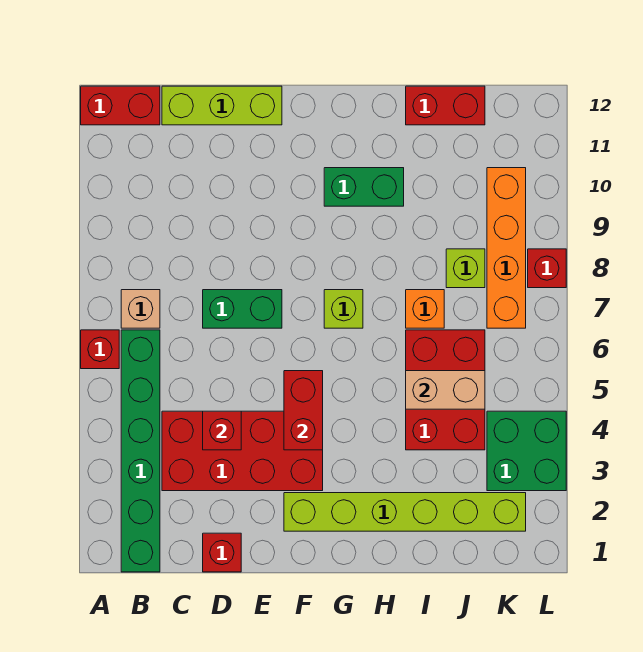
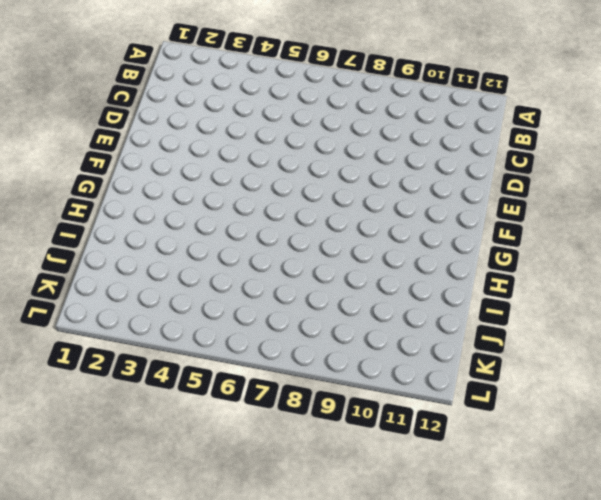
none -> red 1x1 brick [81,330,119,369]
none -> red 1x2 brick [81,86,160,125]
none -> green 1x6 brick [121,330,160,572]

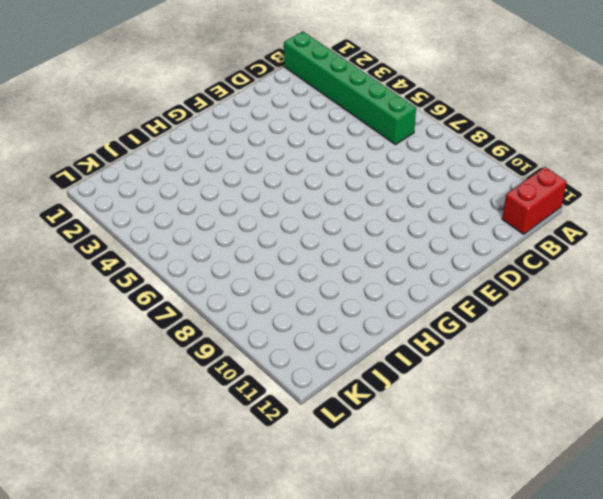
none -> red 1x1 brick [81,330,119,369]
none -> tan 1x1 brick [121,290,160,328]
none -> red 2x4 brick [162,411,323,491]

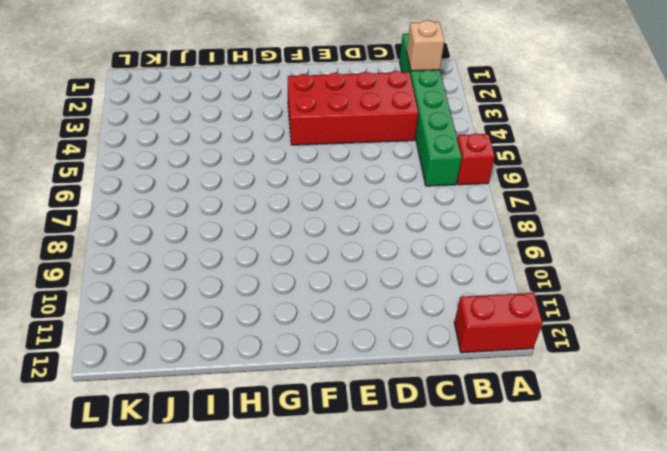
tan 1x1 brick [407,20,444,71] -> tan 1x1 brick moved to [121,290,160,328]
none -> lime 1x3 brick [162,86,282,125]
none -> red 1x1 brick [203,533,241,572]
none -> green 1x2 brick [203,290,282,328]

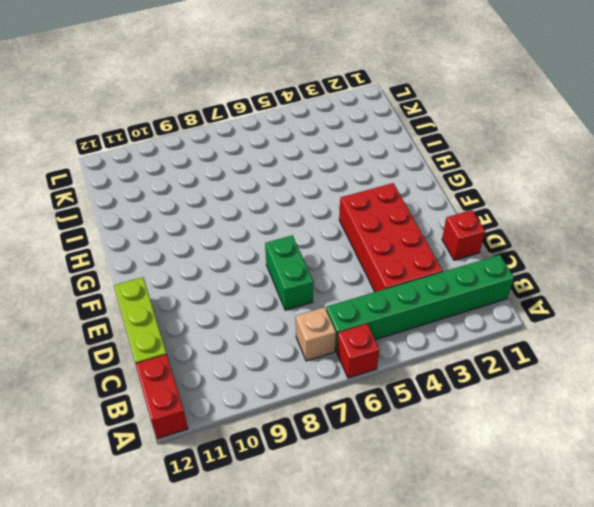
none -> lime 1x6 brick [284,493,526,531]
none -> lime 1x1 brick [324,290,363,328]
none -> green 1x2 brick [324,168,404,206]

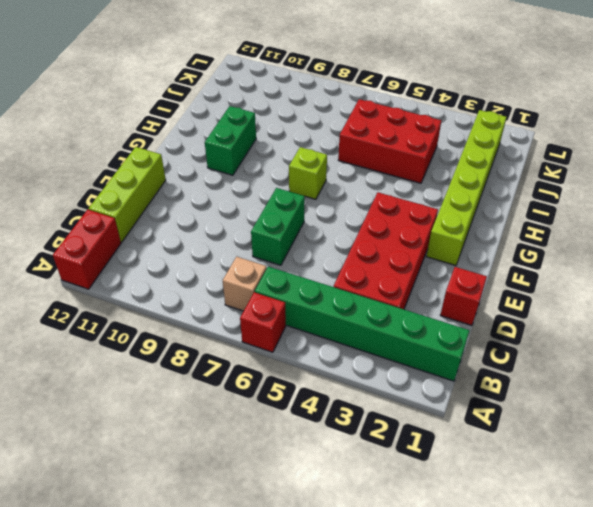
none -> orange 1x1 brick [406,290,444,328]
none -> red 1x2 brick [406,86,485,125]
none -> lime 1x1 brick [446,249,485,288]

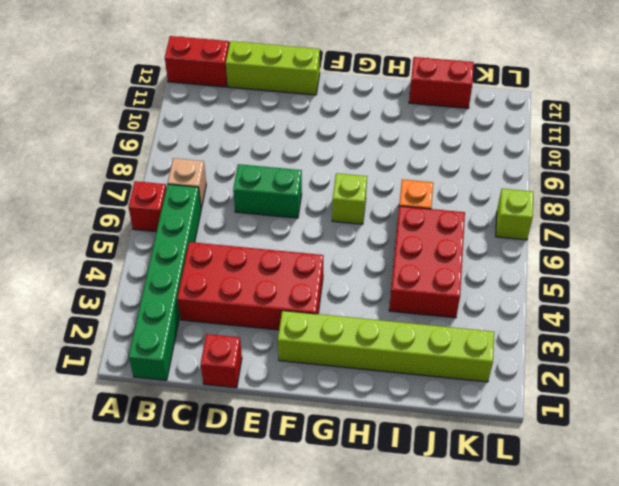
lime 1x1 brick [496,189,533,240] -> lime 1x1 brick moved to [446,249,485,288]
none -> green 1x2 brick [324,168,404,206]
none -> green 2x2 brick [487,411,566,491]
none -> orange 1x4 brick [487,168,526,328]

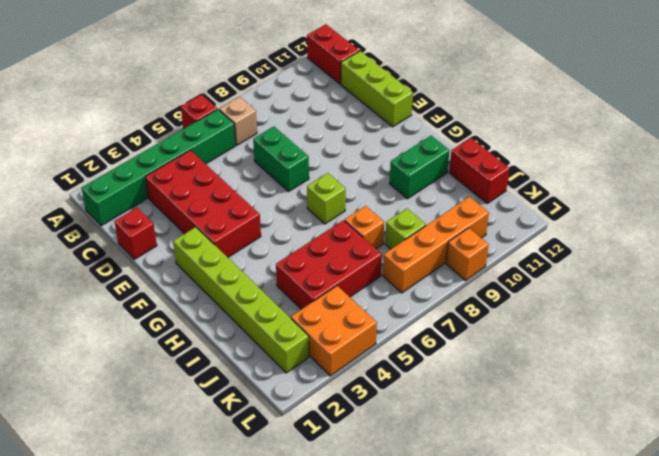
green 1x2 brick [390,136,449,199] -> green 1x2 brick turned to [324,168,404,206]
orange 2x2 brick [291,286,377,376] -> green 2x2 brick [487,411,566,491]
orange 1x1 brick [446,228,489,280] -> none
none -> red 1x1 brick [528,249,566,288]
none -> red 1x1 brick [203,411,241,450]
none -> red 1x2 brick [284,371,323,450]

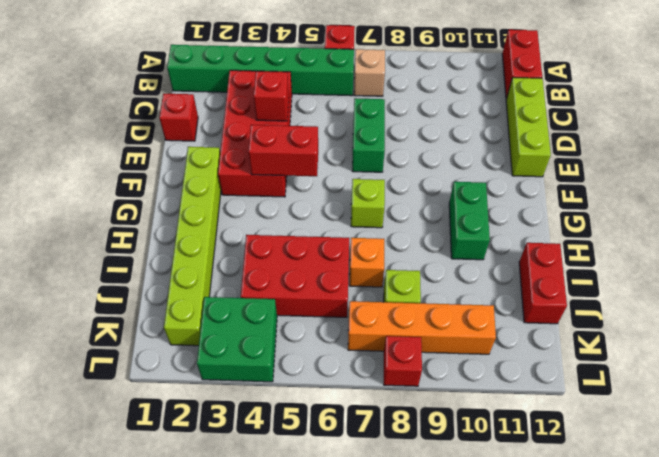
none -> tan 1x2 brick [406,371,485,409]

